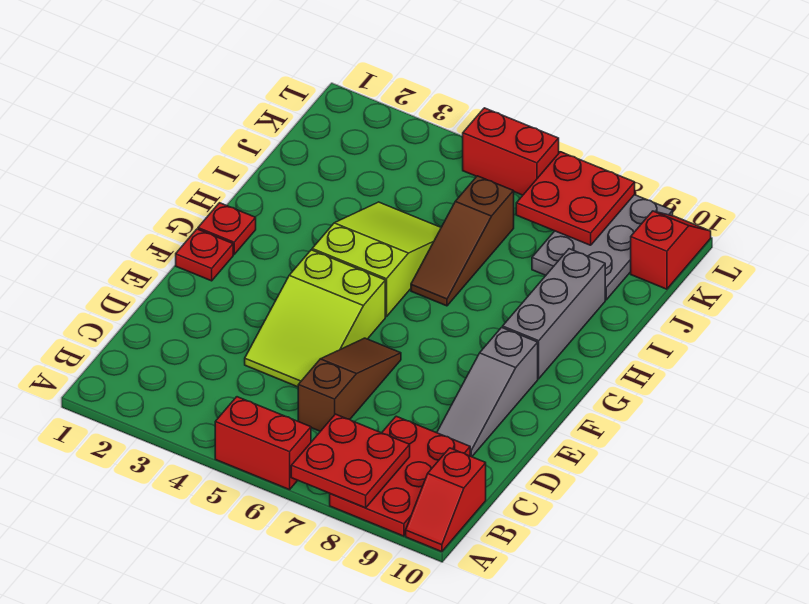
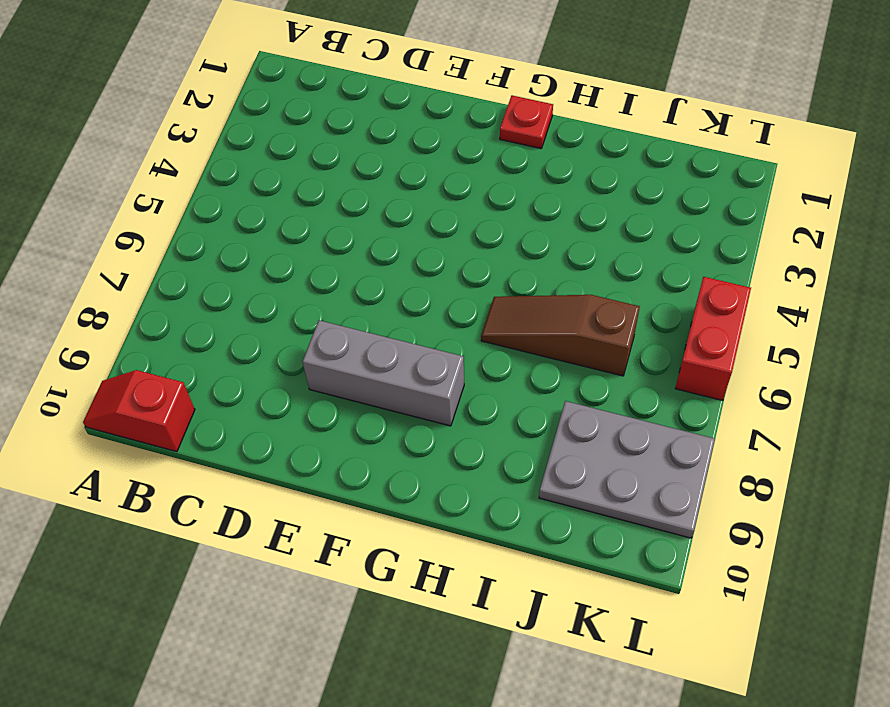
grey 1x3 brick [302,320,464,426] -> grey 1x3 brick moved to [503,249,605,379]
none -> red 1x2 brick [215,397,311,490]
none -> red 2x3 plate [330,416,470,536]
none -> brown 1x3 slope [298,338,401,431]

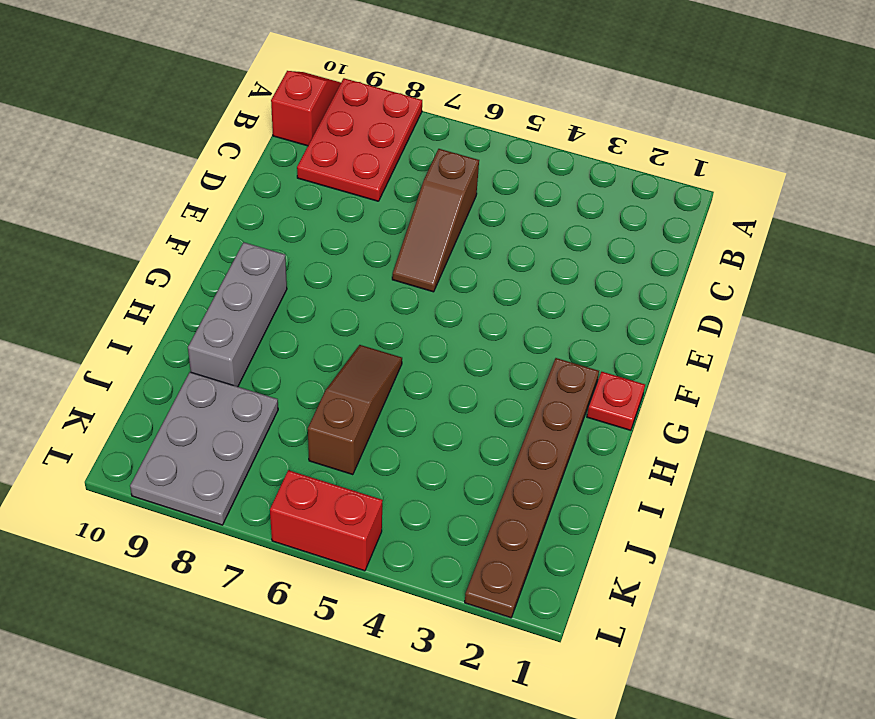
brown 1x6 plate [465,358,599,618] -> none
none -> red 1x2 brick [215,397,311,490]
none -> lime 2x3 slope [245,250,385,387]
none -> grey 1x3 slope [437,327,538,457]

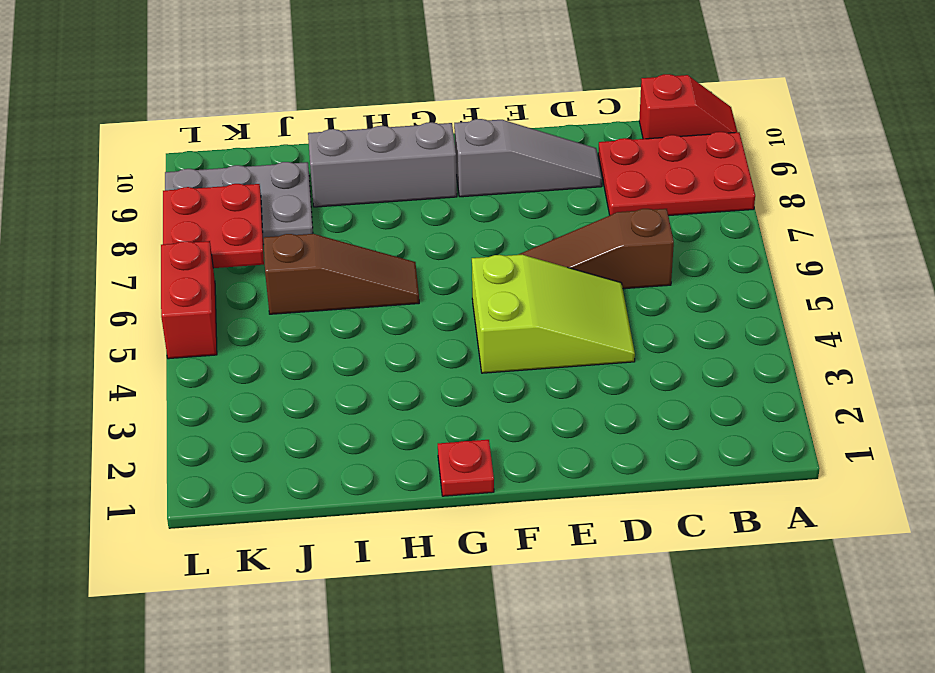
none -> red 1x2 brick [215,397,311,490]
none -> red 1x1 plate [176,229,233,281]
none -> lime 2x3 slope [312,202,441,317]

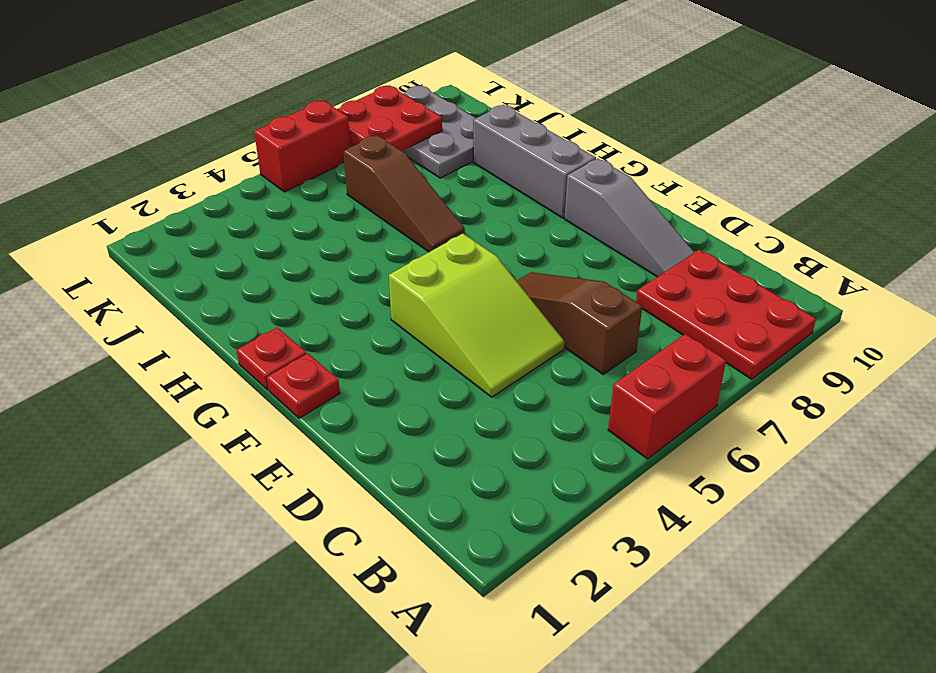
none -> red 1x2 slope [406,448,486,552]
none -> lime 2x3 slope [312,202,441,317]
none -> red 1x2 slope [631,211,711,289]

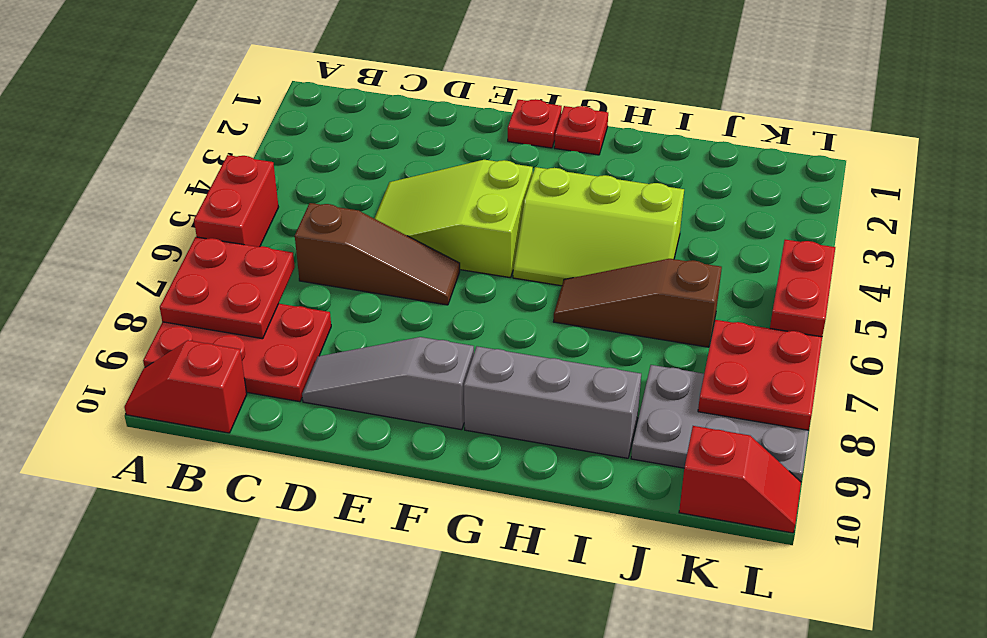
lime 2x3 slope [513,167,684,286] -> lime 2x3 slope turned to [312,202,441,317]

